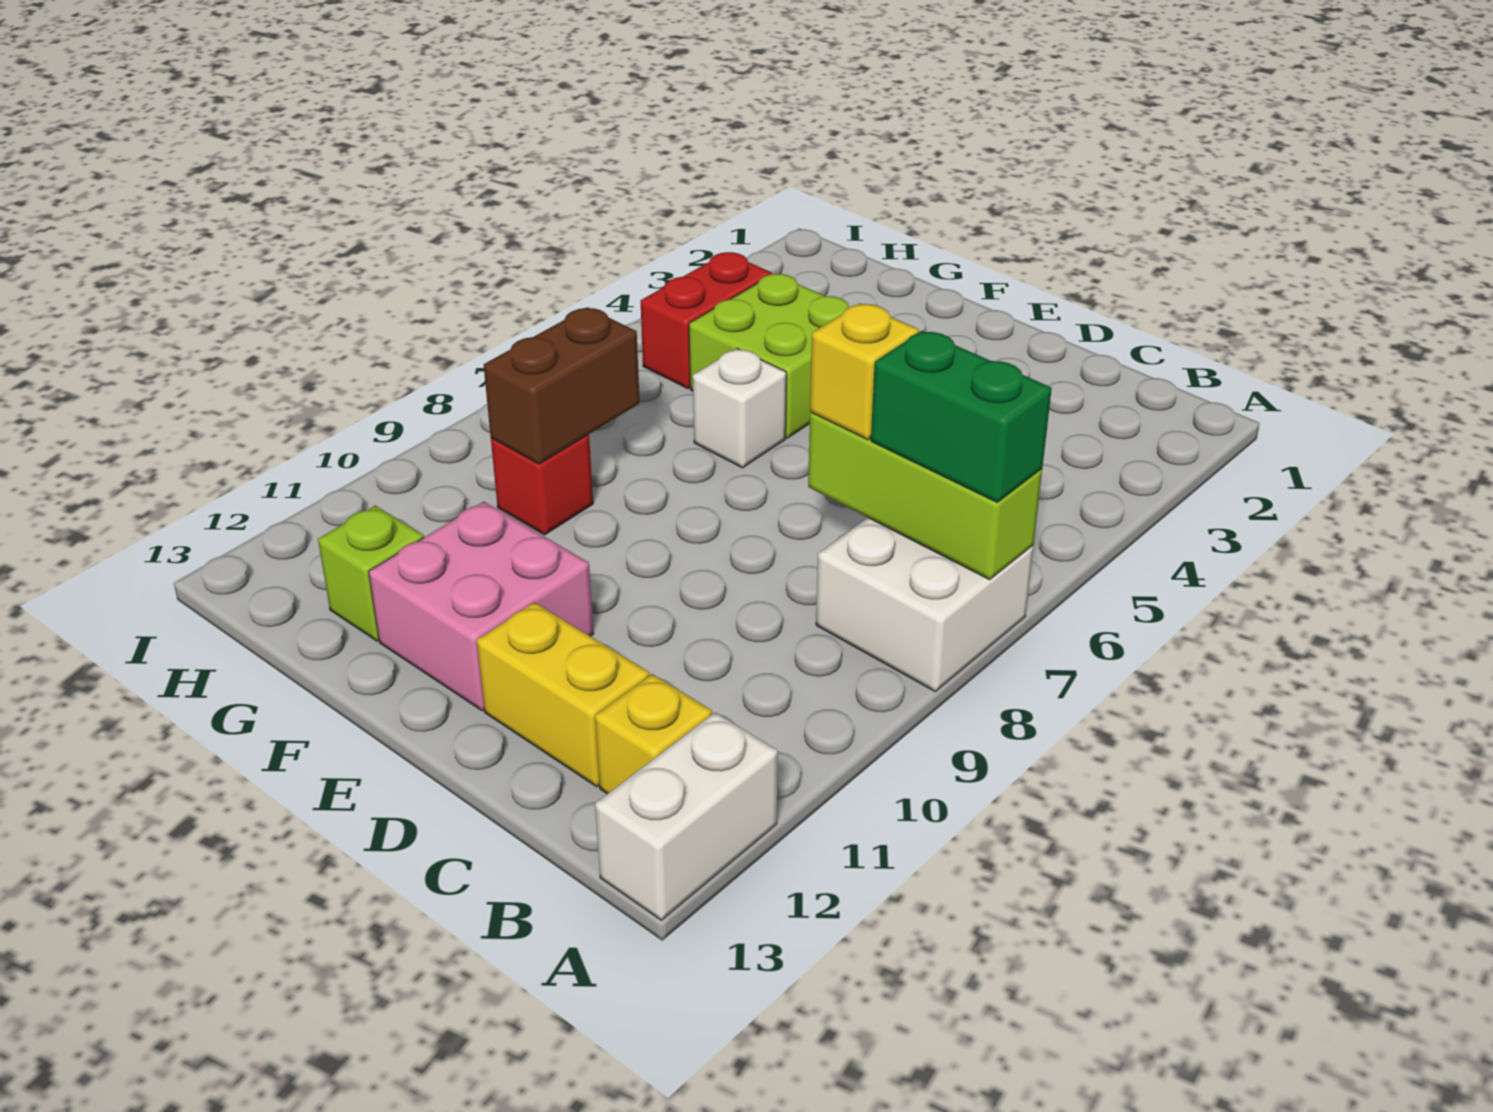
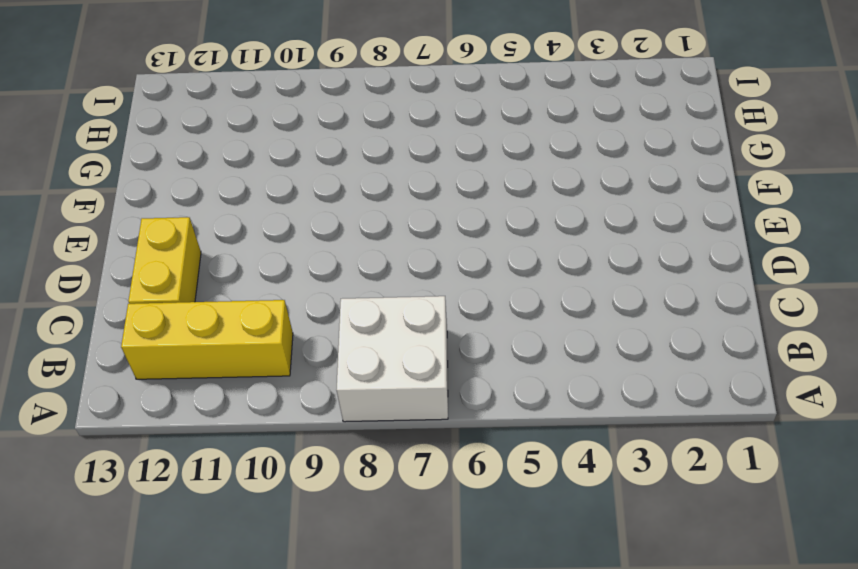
yellow 1x3 brick [121,300,293,379] -> yellow 1x1 brick [595,674,712,794]
none -> white 1x2 brick [595,712,778,920]
none -> pink 2x2 brick [369,502,594,711]
none -> lime 2x2 brick [689,274,849,438]

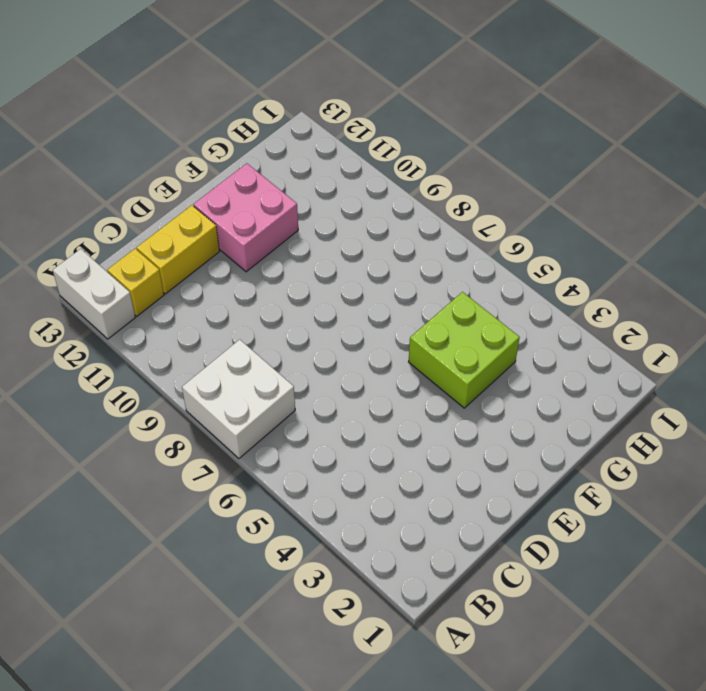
none -> white 1x1 brick [693,349,786,468]
none -> red 1x1 brick [491,435,593,535]
none -> lime 1x1 brick [318,506,424,641]

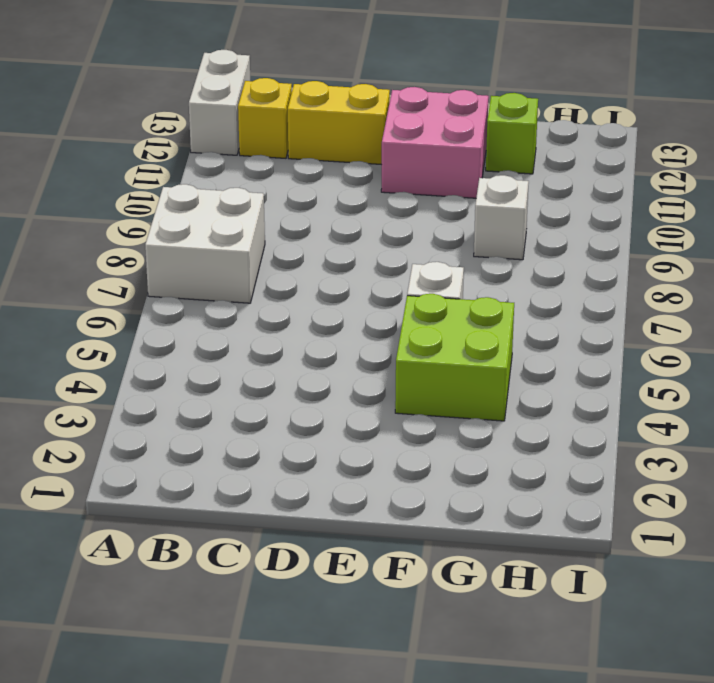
white 1x1 brick [474,175,529,260] -> red 1x1 brick [491,435,593,535]
none -> red 1x2 brick [640,252,772,389]
none -> lime 1x3 brick [808,412,1042,580]
none -> brown 1x2 brick [484,307,640,464]

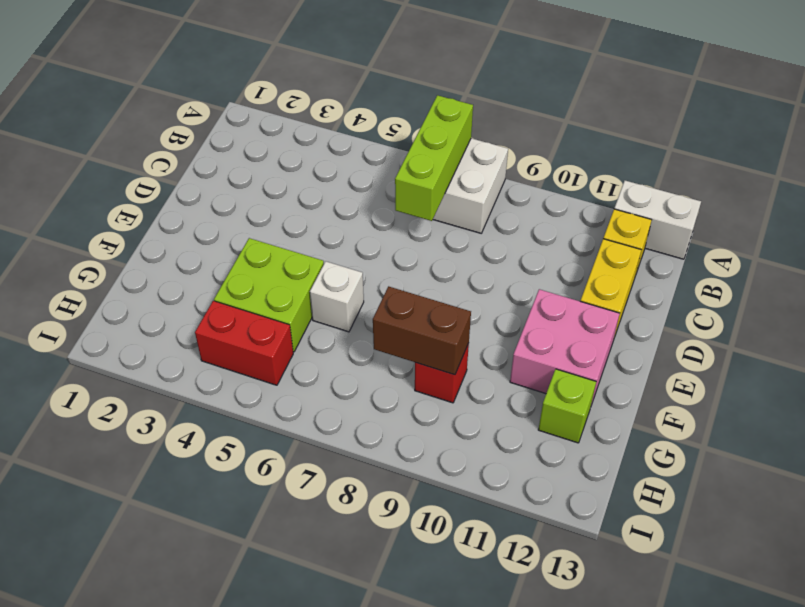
none -> green 1x2 brick [871,331,1052,502]
none -> yellow 1x1 brick [810,303,919,440]

